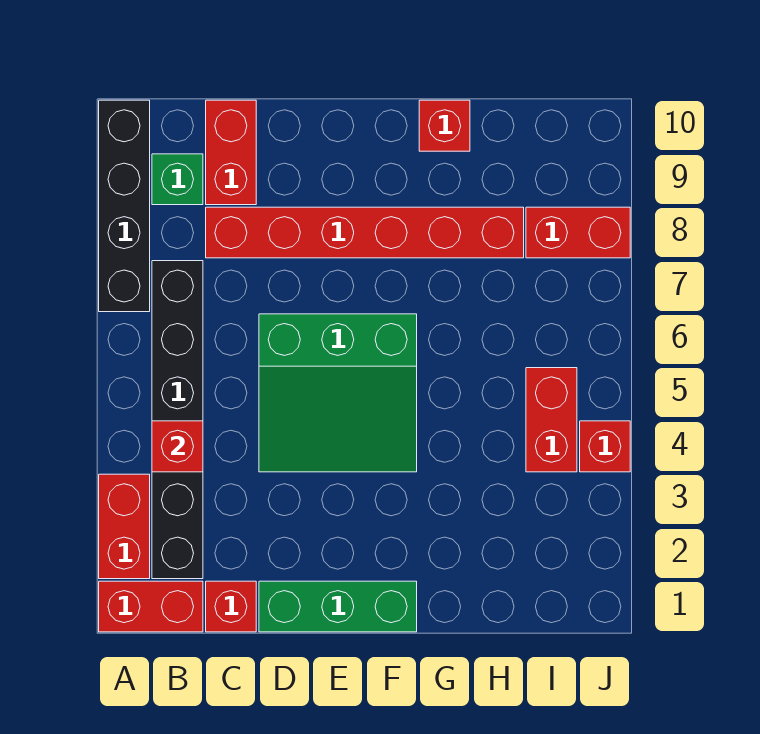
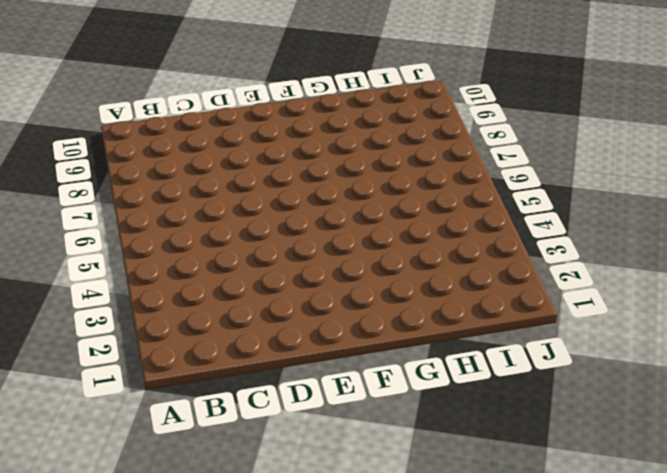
none -> red 1x2 brick [99,581,203,632]
none -> red 1x2 brick [99,474,150,579]
none -> black 1x4 brick [99,100,150,312]

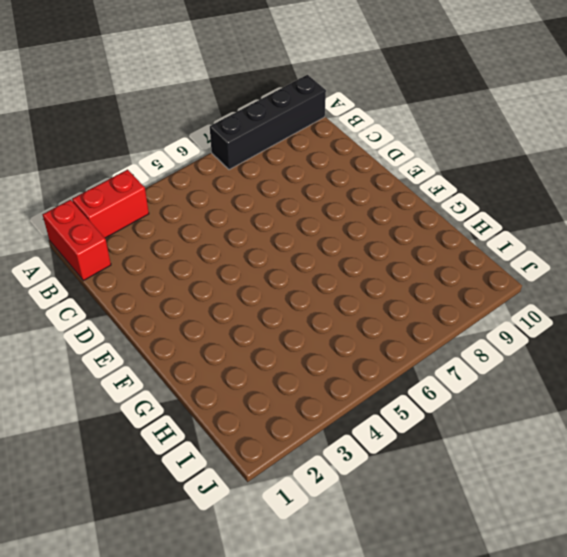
none -> black 1x6 brick [152,261,203,579]
none -> green 1x1 brick [152,154,203,205]
none -> red 1x1 brick [206,581,256,632]

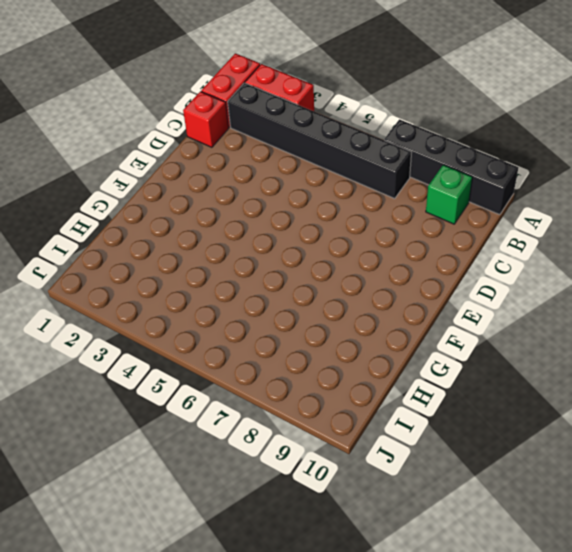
none -> red 1x6 brick [206,207,524,258]
none -> red 1x2 brick [206,100,256,205]
none -> green 1x3 brick [259,581,417,632]

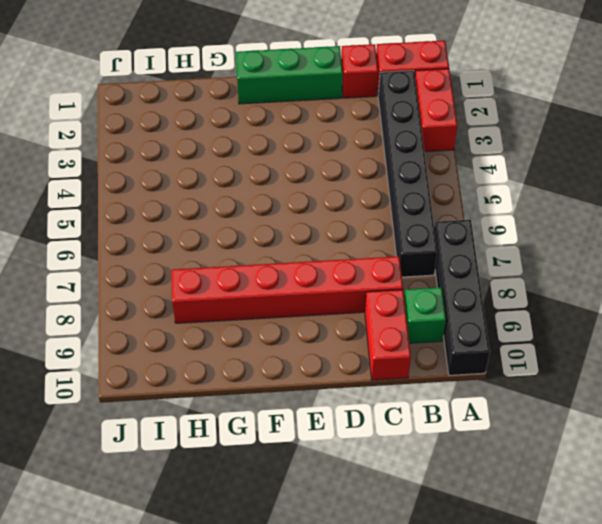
none -> green 3x3 slope [259,314,417,472]
none -> red 1x1 brick [419,100,470,151]
none -> red 1x2 brick [526,368,577,472]

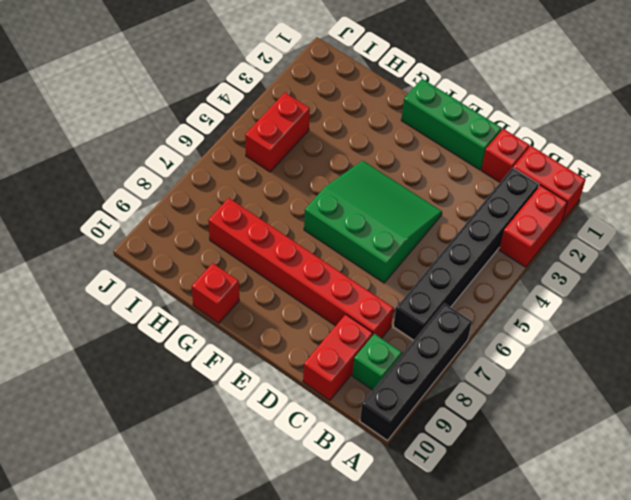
none -> red 1x2 brick [526,207,630,258]
none -> red 1x1 brick [580,421,630,472]
none -> red 1x1 brick [152,421,203,472]

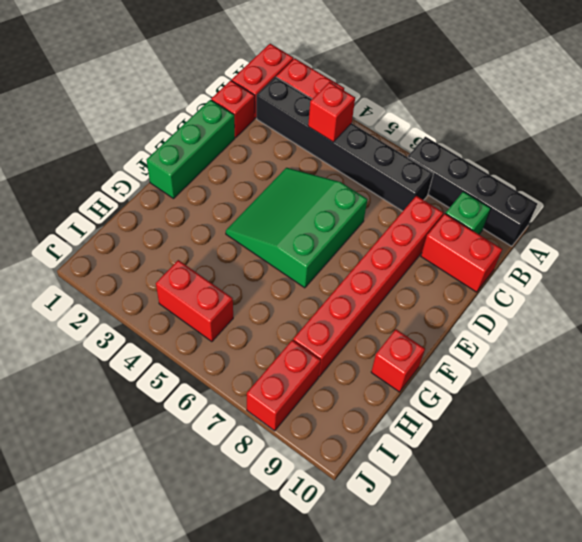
none -> red 1x1 brick [580,421,630,472]

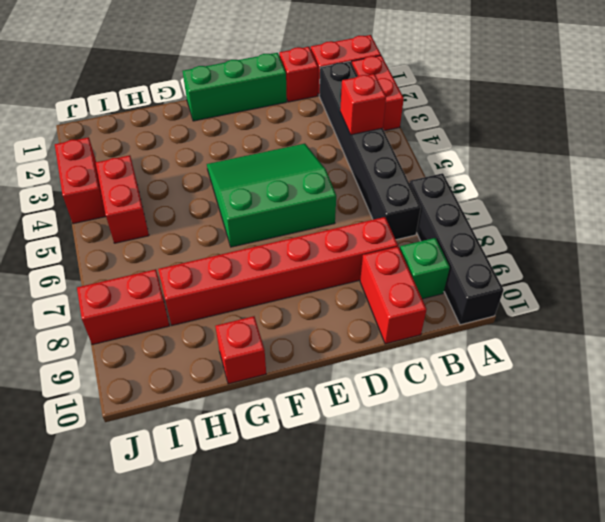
red 1x2 brick [55,137,106,224] -> red 1x1 brick [580,421,630,472]

